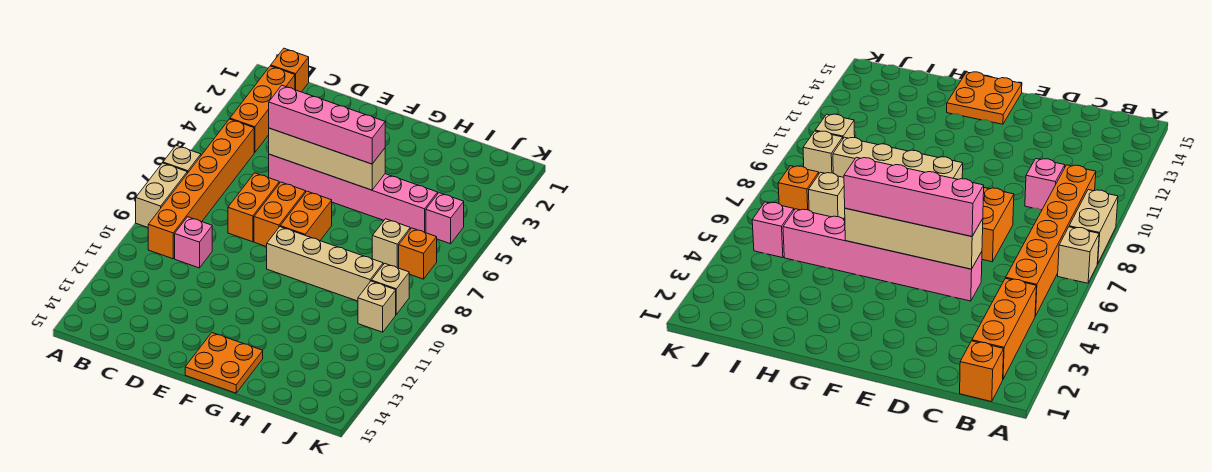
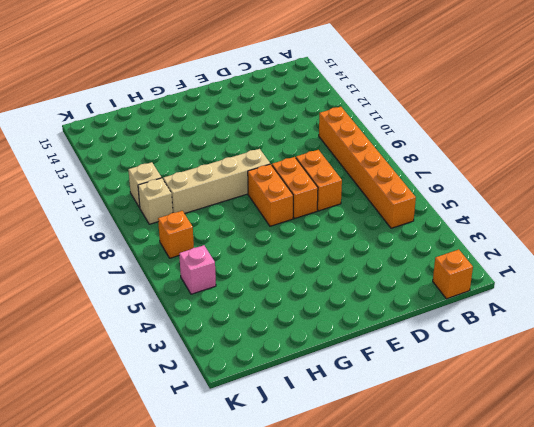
none -> tan 1x1 brick [163,145,201,173]
none -> tan 1x2 brick [136,163,187,227]
none -> orange 1x3 brick [230,66,295,153]

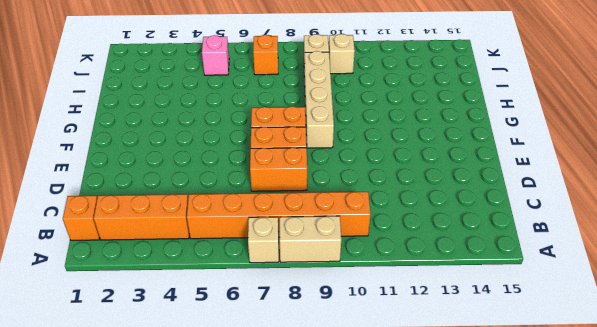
none -> pink 1x1 brick [175,217,212,268]
none -> pink 1x6 brick [269,154,438,233]
none -> orange 2x2 plate [185,333,263,393]

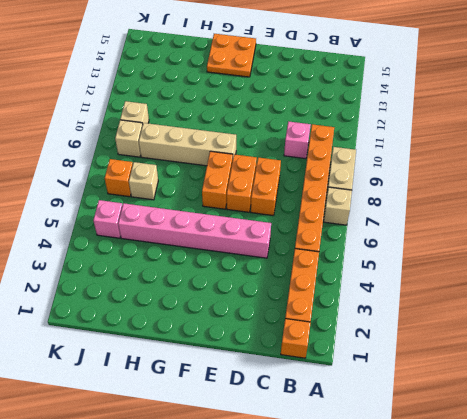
none -> tan 1x4 brick [269,128,385,190]
none -> pink 1x4 brick [269,85,385,164]

